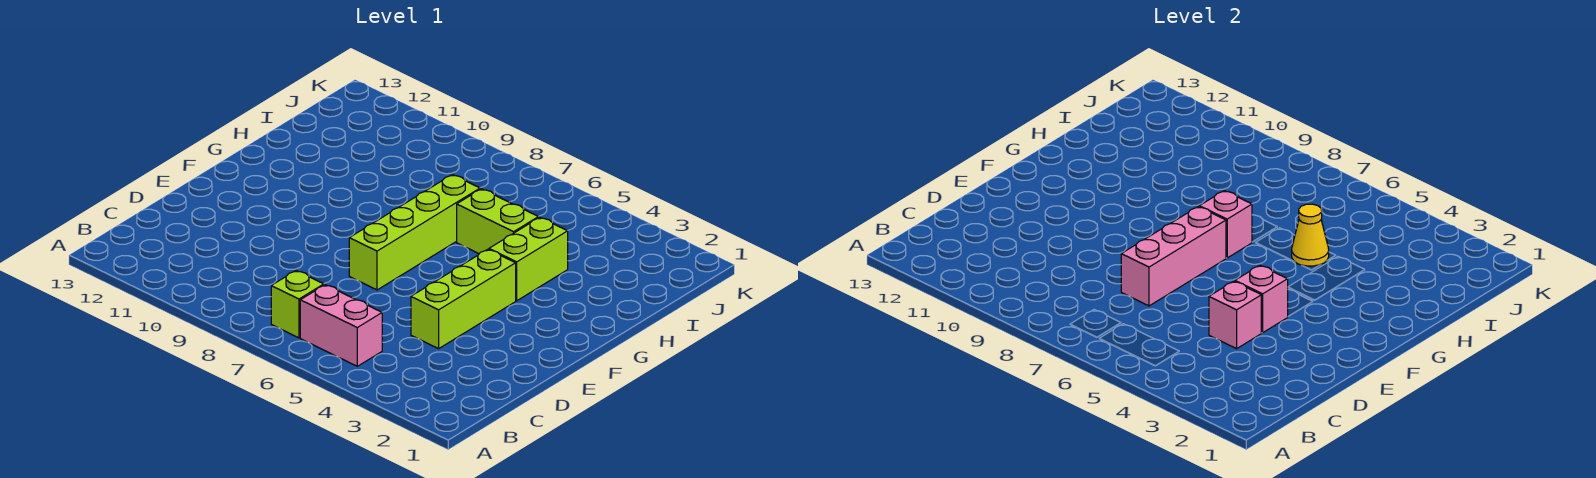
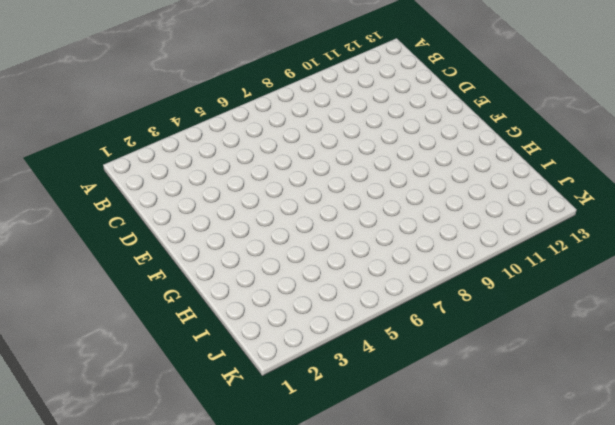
none -> pink 1x2 brick [300,285,382,366]
none -> lime 1x1 brick [271,271,324,338]

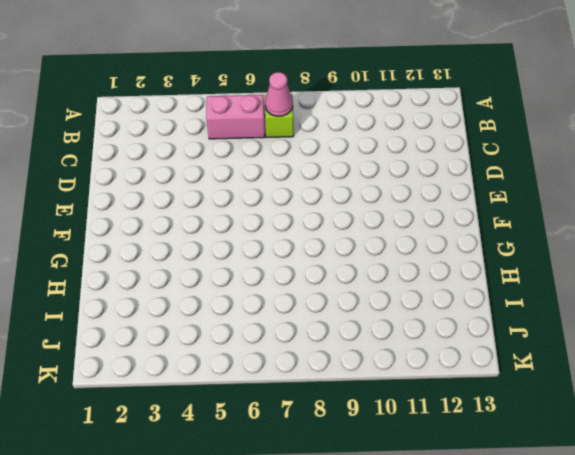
pink 1x1 cone [265,72,293,116] -> none
none -> lime 1x3 brick [411,249,516,349]
none -> lime 1x4 brick [349,175,480,290]

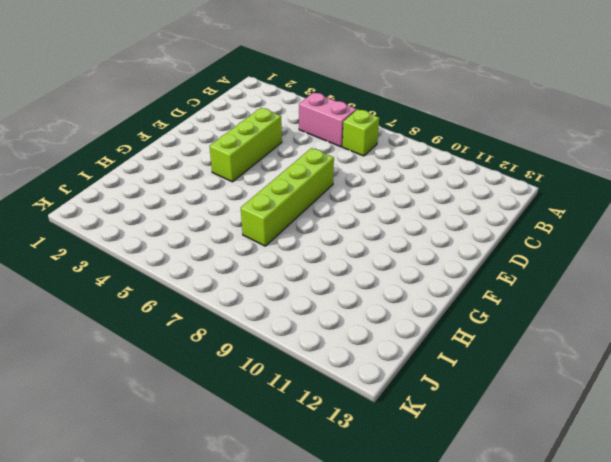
none -> lime 1x2 brick [489,217,568,301]
none -> lime 1x2 brick [457,189,538,254]

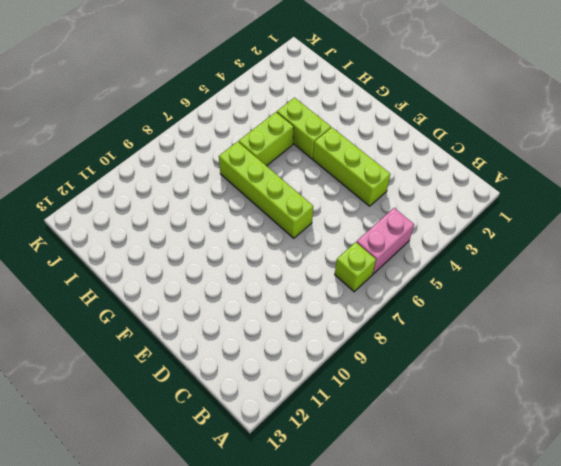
none -> pink 1x1 brick [1209,281,1261,349]
none -> pink 1x3 brick [1121,207,1226,306]

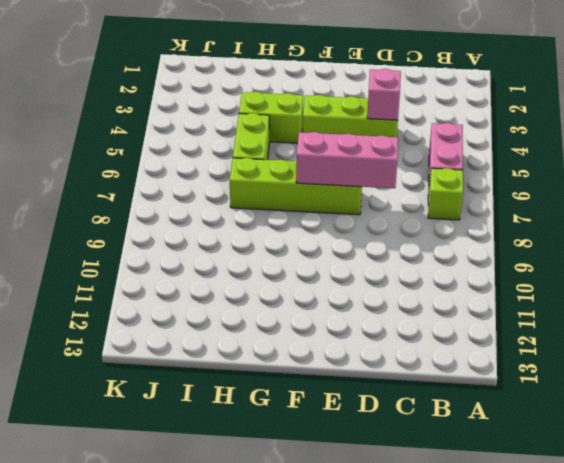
none -> pink 1x1 brick [1235,265,1288,333]
none -> pink 1x1 brick [1199,191,1252,258]

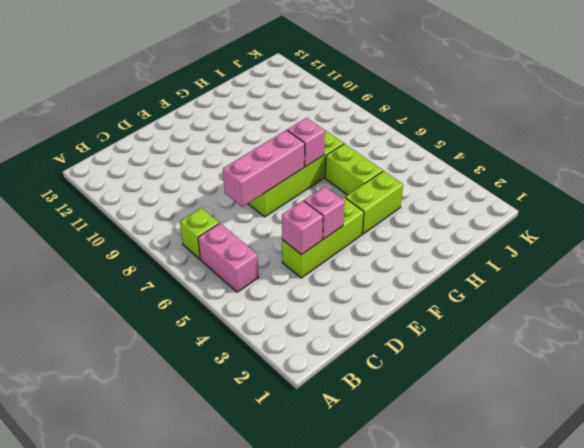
none -> yellow 1x1 cone [1292,204,1329,266]

